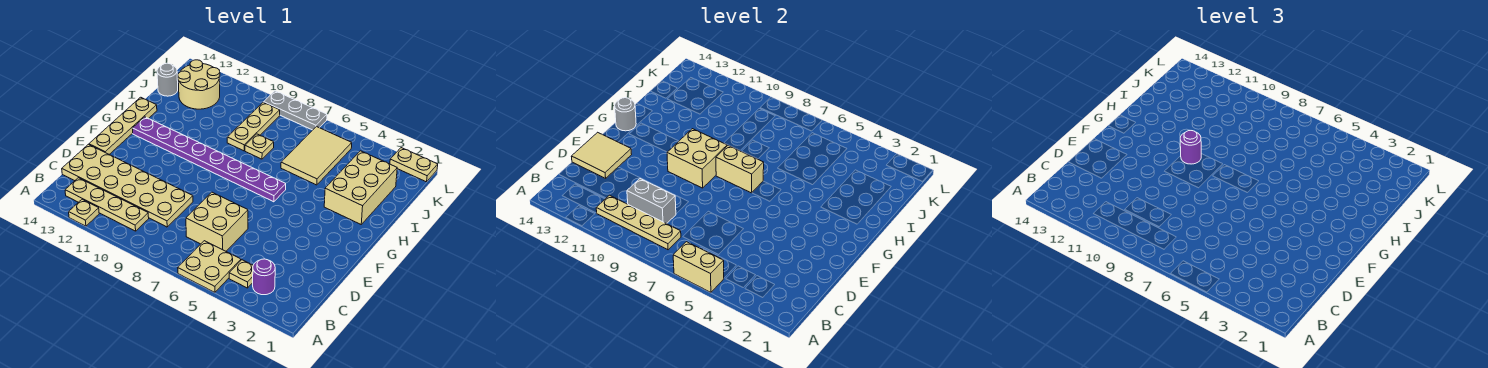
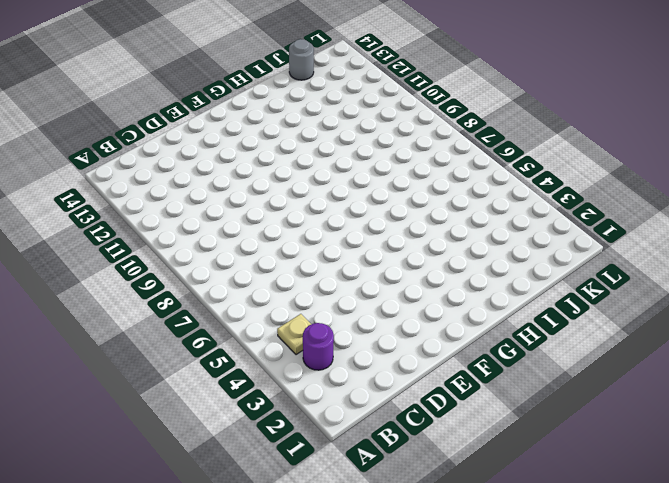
none -> tan 2x2 plate [178,241,241,292]
none -> tan 1x1 plate [69,199,99,226]
none -> tan 1x4 plate [65,178,149,231]

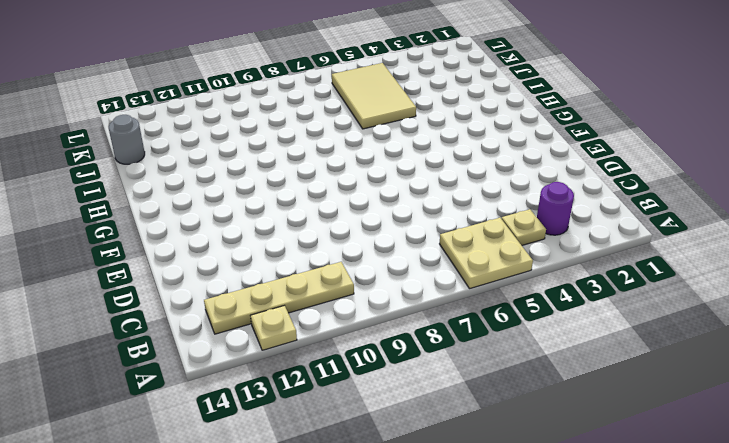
none -> tan 2x2 brick [186,192,248,251]
none -> tan 2x6 plate [62,144,193,227]
none -> tan 1x4 plate [89,97,157,154]

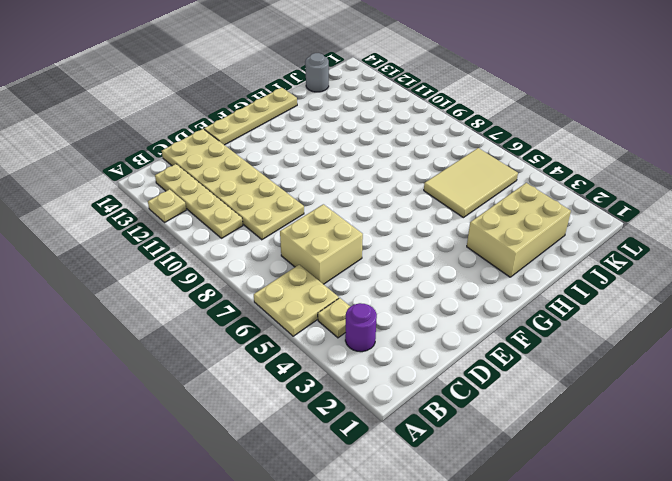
none -> purple 1x8 plate [132,117,286,202]
none -> tan 1x1 plate [245,134,274,159]
none -> tan 1x3 plate [227,102,280,151]

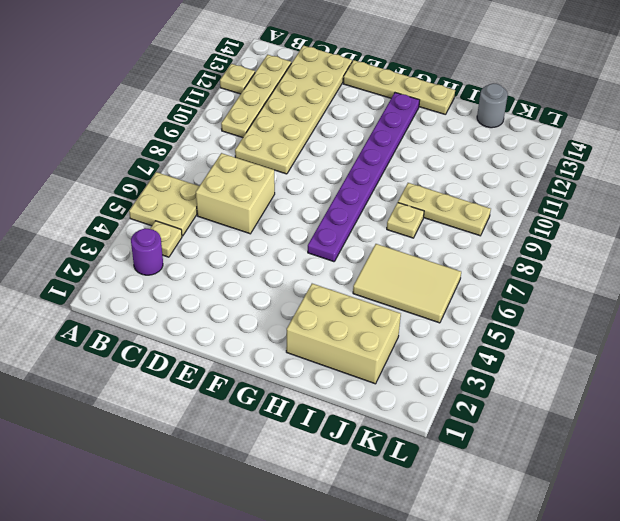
none -> tan 2x2 round brick [178,60,220,109]
none -> tan 1x2 plate [390,148,438,182]
none -> grey 1x3 plate [264,91,327,130]

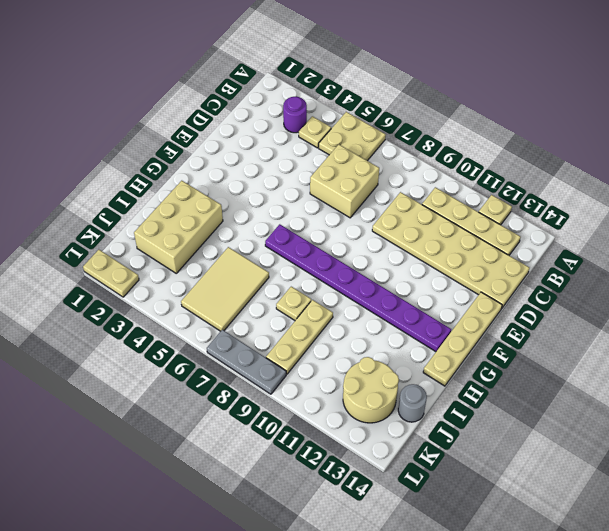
none -> tan 1x2 brick [673,242,724,292]
none -> tan 1x4 plate [596,195,681,250]
none -> grey 1x2 brick [627,179,676,224]

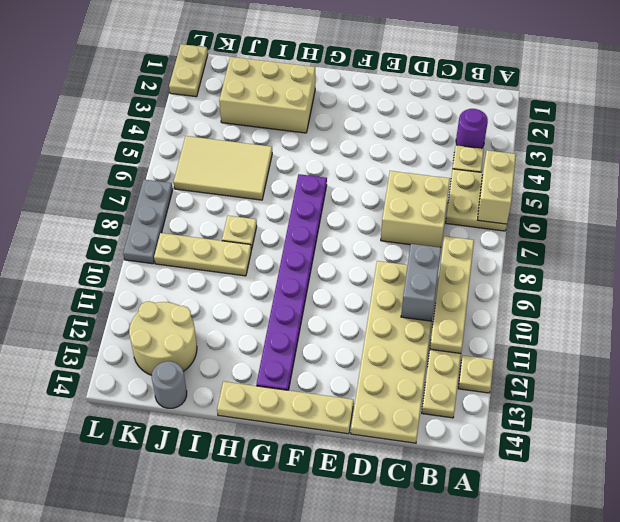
none -> tan 2x2 tile [571,132,632,178]
none -> tan 2x2 brick [667,129,727,188]
none -> tan 1x2 brick [716,145,764,193]

